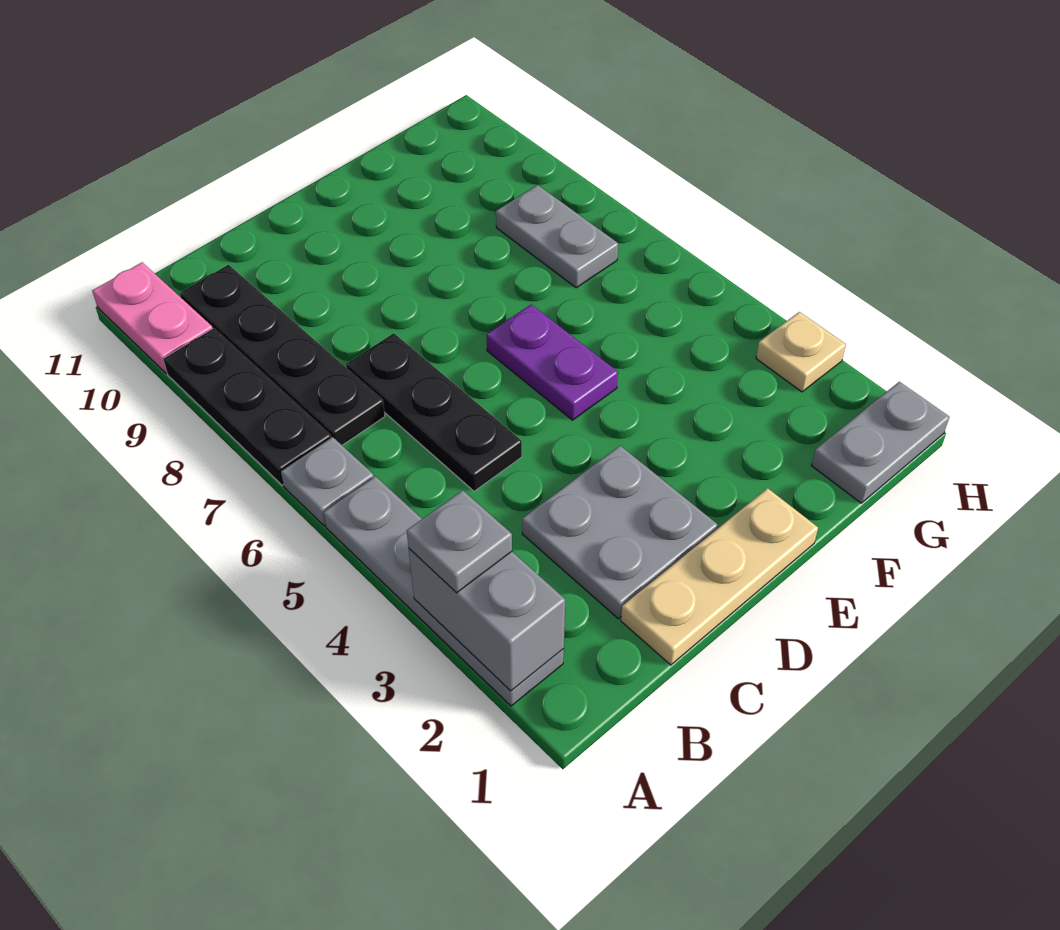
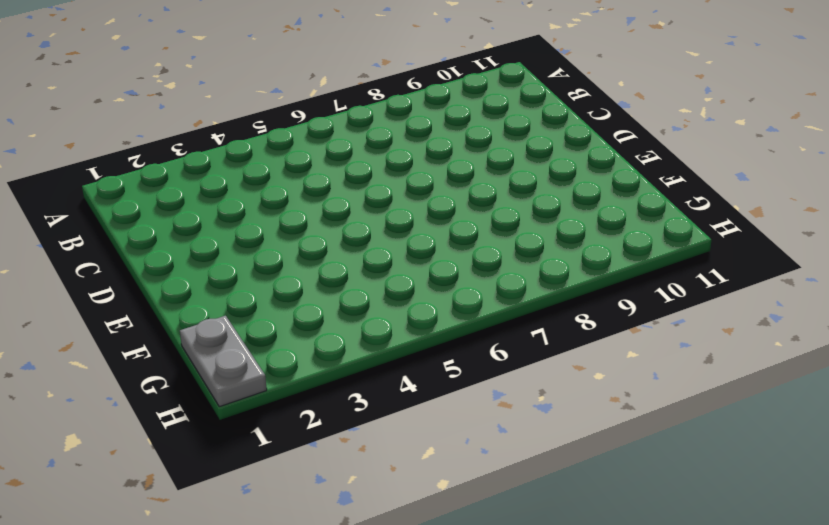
none -> grey 1x4 plate [323,476,564,706]
none -> grey 1x1 plate [281,437,374,526]
none -> black 1x3 plate [163,328,331,485]

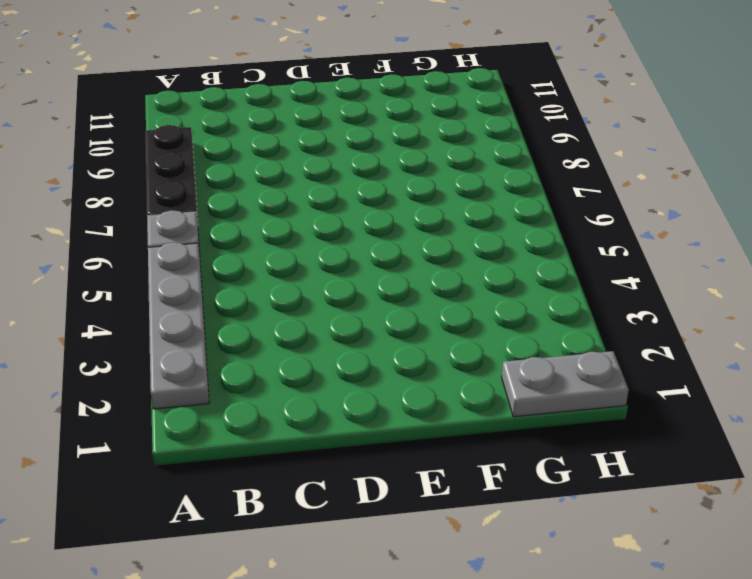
none -> pink 1x2 plate [92,262,213,373]
none -> black 1x4 plate [180,265,385,445]
none -> tan 1x3 plate [621,488,818,665]

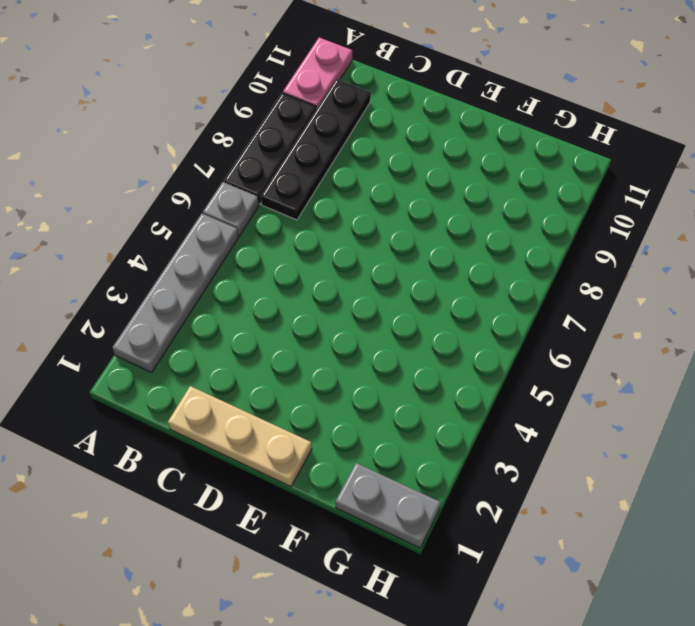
none -> grey 2x2 plate [522,446,718,619]
none -> black 1x3 plate [346,333,522,491]
none -> purple 1x2 plate [487,304,618,420]

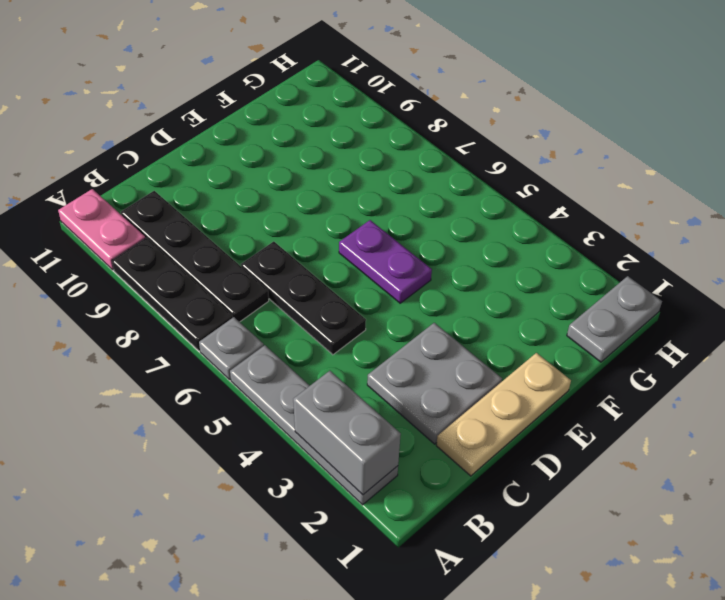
none -> grey 1x2 plate [496,185,618,288]
none -> tan 1x1 plate [756,312,846,392]
none -> grey 1x1 plate [407,490,512,593]

